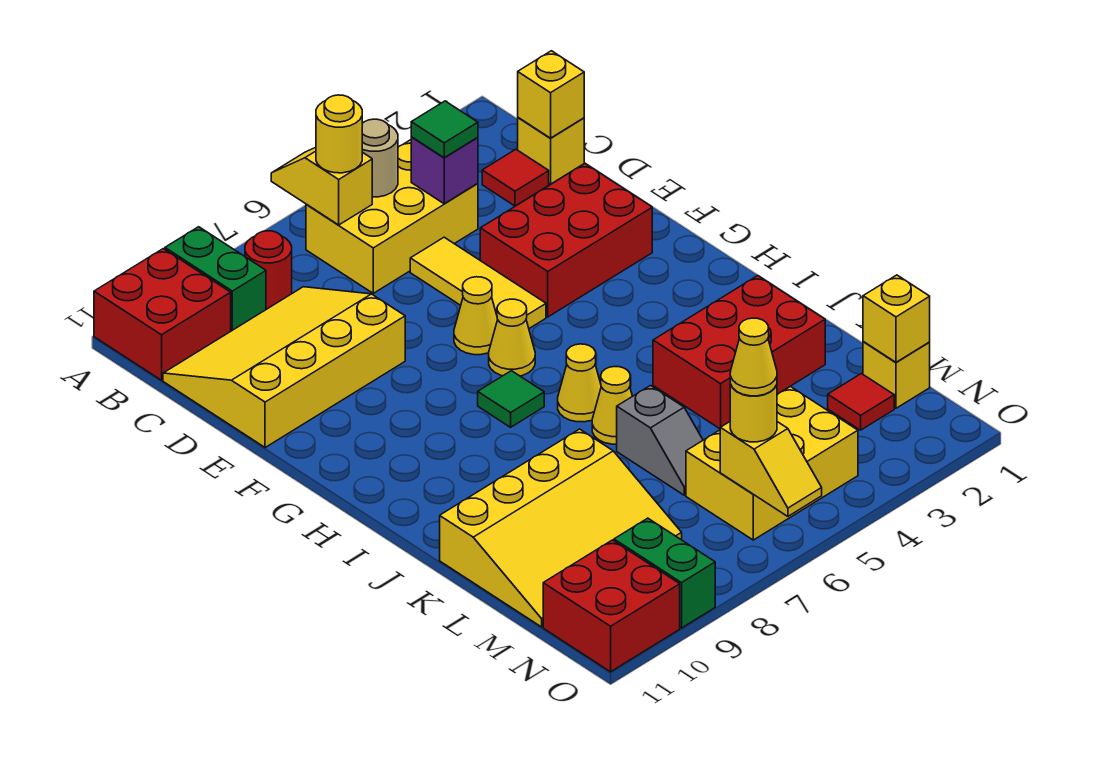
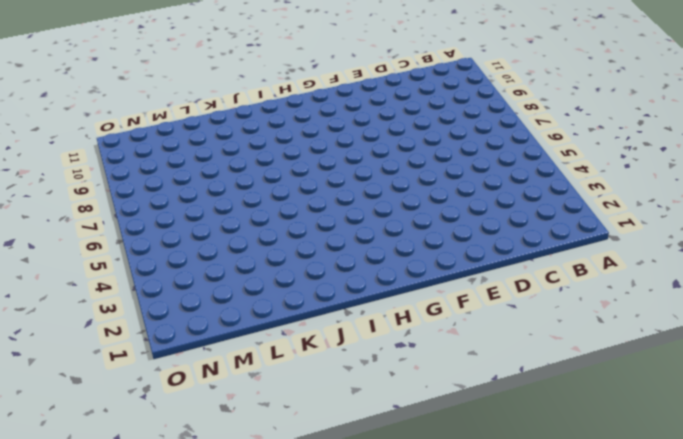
none -> green 1x2 brick [165,227,266,331]
none -> red 2x2 brick [94,249,231,380]
none -> yellow 2x3 brick [306,140,478,293]
none -> red 1x1 round brick [245,231,292,309]

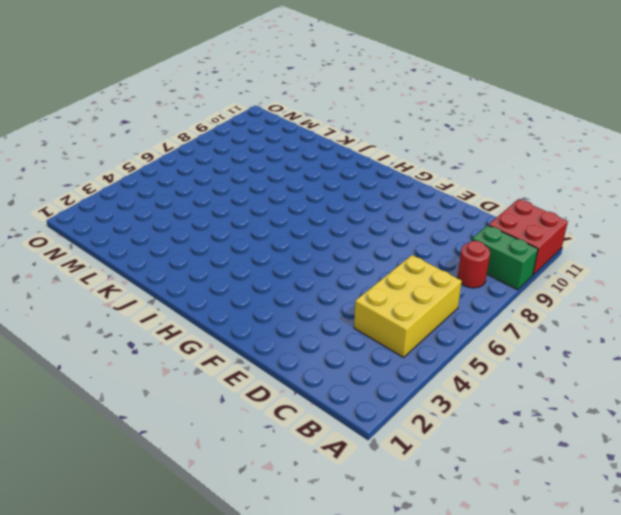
none -> yellow 1x1 brick [518,118,584,184]
none -> red 1x1 tile [482,149,549,206]
none -> yellow 3x4 slope [163,287,405,448]
none -> yellow 1x3 tile [410,237,546,328]

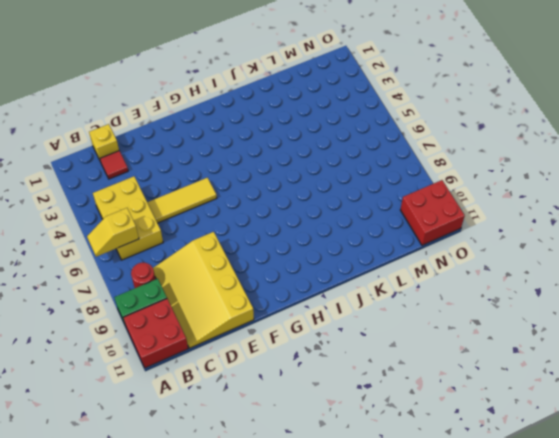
none -> red 2x3 brick [480,164,652,317]
none -> yellow 1x1 cone [454,277,498,355]
none -> yellow 1x1 cone [489,299,535,376]
none -> green 1x1 tile [478,371,544,427]

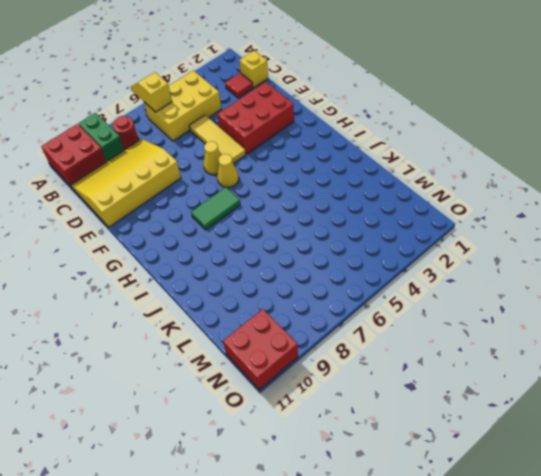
green 1x2 tile [191,187,240,230] -> green 1x1 tile [478,371,544,427]
none -> yellow 1x1 cone [558,344,601,422]
none -> red 2x3 brick [653,276,825,429]
none -> yellow 1x1 cone [592,366,632,444]
none -> grey 1x2 slope [617,386,703,495]

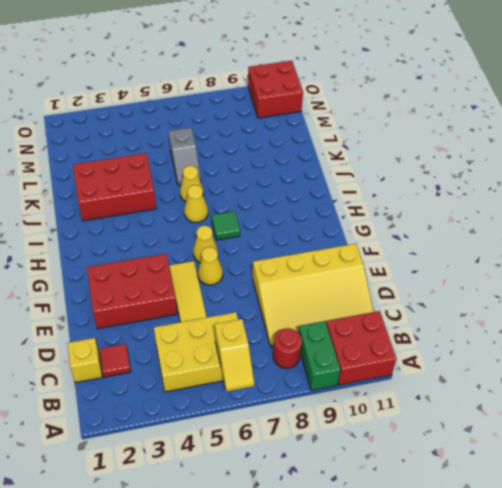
grey 1x2 slope [169,128,201,186] -> grey 1x2 slope turned to [617,386,703,495]
none -> yellow 3x4 slope [440,429,682,627]
none -> yellow 1x1 brick [863,342,930,408]
none -> red 1x1 tile [828,374,894,430]
none -> yellow 2x3 brick [686,386,858,540]

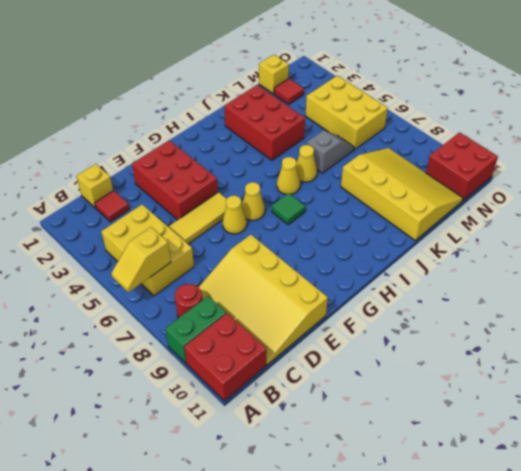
none -> green 1x2 brick [614,518,715,628]
none -> tan 1x1 round brick [362,119,398,197]
none -> yellow 1x1 brick [518,51,584,138]
none -> purple 1x1 brick [411,137,478,204]

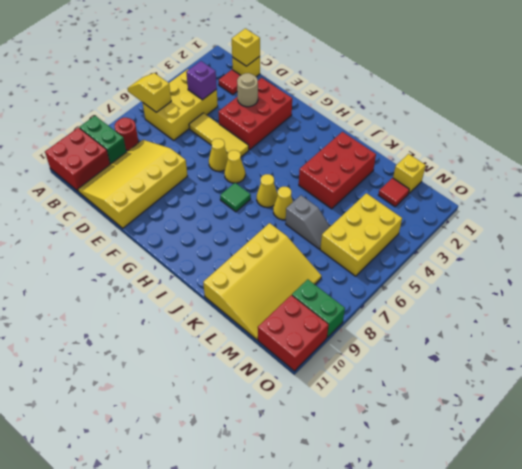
tan 1x1 round brick [237,73,258,107] -> tan 1x1 round brick moved to [362,119,398,197]
none -> yellow 1x1 brick [863,275,930,362]
none -> yellow 1x2 slope [720,422,822,516]
none -> yellow 1x1 round brick [316,95,362,173]
none -> green 1x1 tile [411,101,478,158]

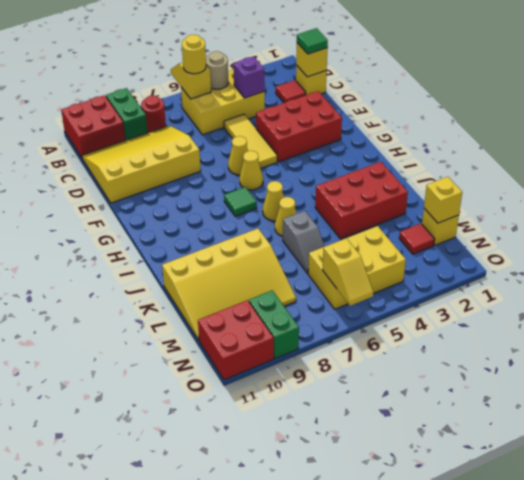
green 1x1 tile [297,28,328,54] -> green 1x1 tile moved to [411,101,478,158]
none -> yellow 1x1 round brick [730,384,777,442]
none -> yellow 1x1 cone [730,318,777,396]

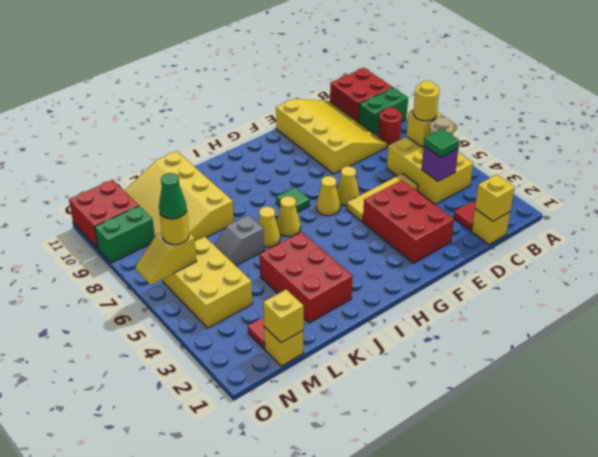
green 1x1 cone [159,173,187,219] -> yellow 1x1 cone [730,318,777,396]

